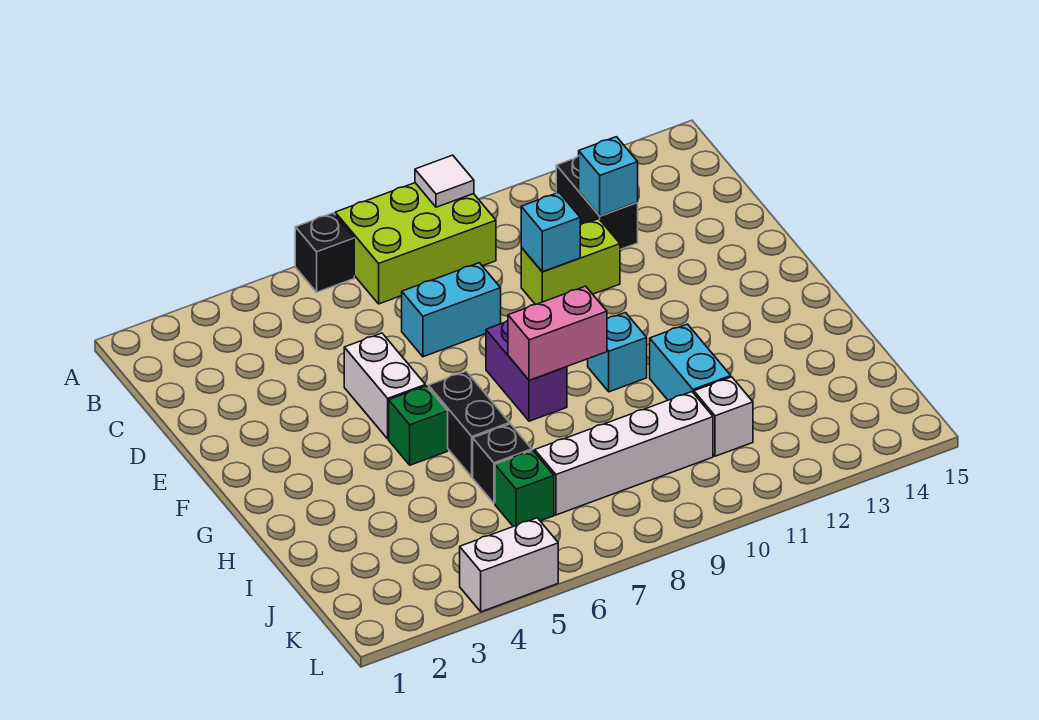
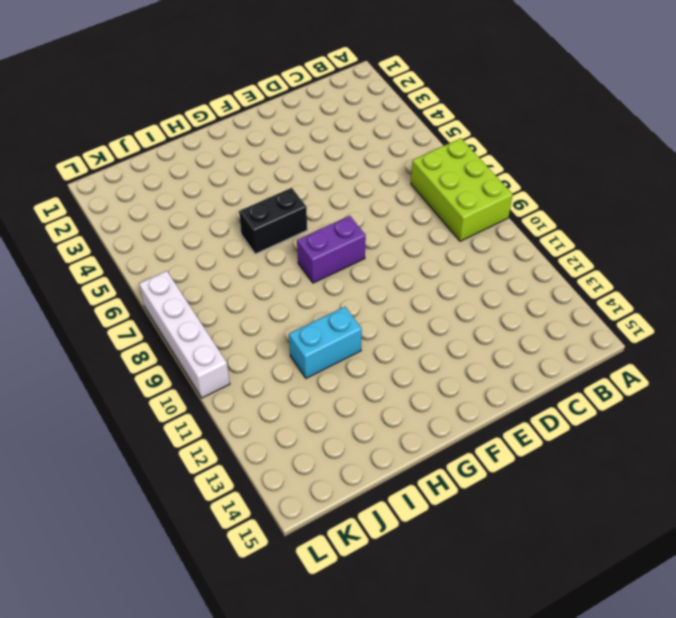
white 1x4 brick [139,271,230,398] -> white 1x4 brick moved to [535,392,713,515]
none -> black 1x1 brick [295,213,354,292]
none -> black 1x2 brick [556,156,638,249]
none -> cyan 1x2 brick [402,263,501,357]

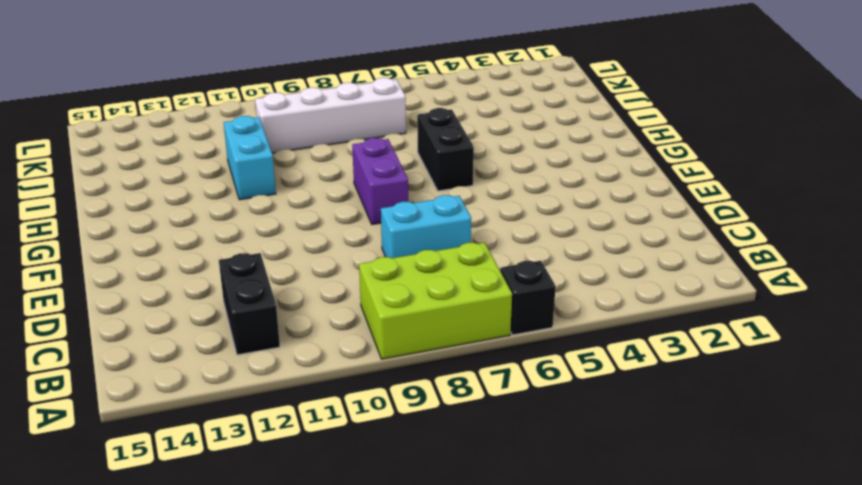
none -> lime 1x2 brick [521,219,620,304]
none -> white 1x2 brick [344,333,425,439]
none -> green 1x1 brick [389,386,448,465]

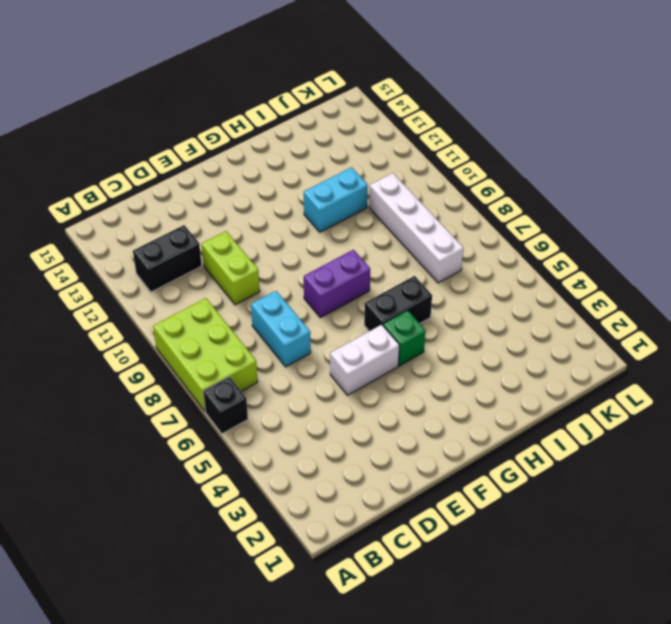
none -> cyan 1x1 brick [588,313,647,392]
none -> black 1x1 brick [473,424,532,503]
none -> green 1x1 brick [495,450,554,527]

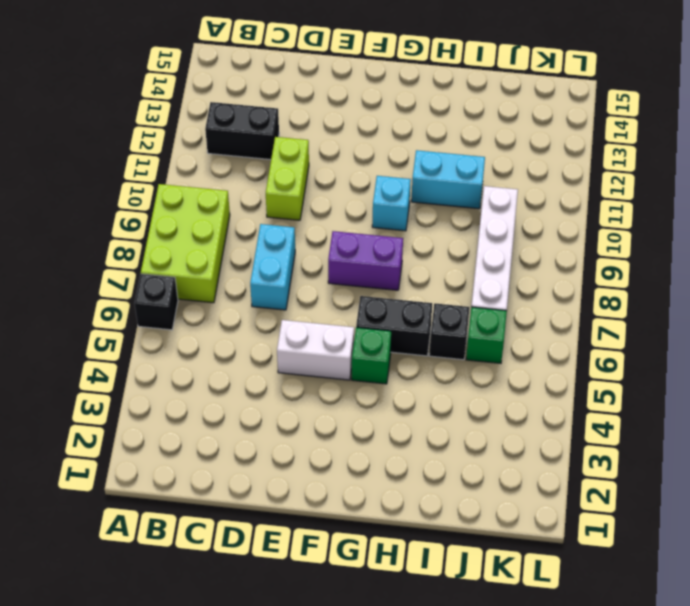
none -> white 1x1 brick [694,377,753,456]
none -> white 1x2 brick [460,518,558,612]
none -> white 1x1 tile [415,155,474,207]

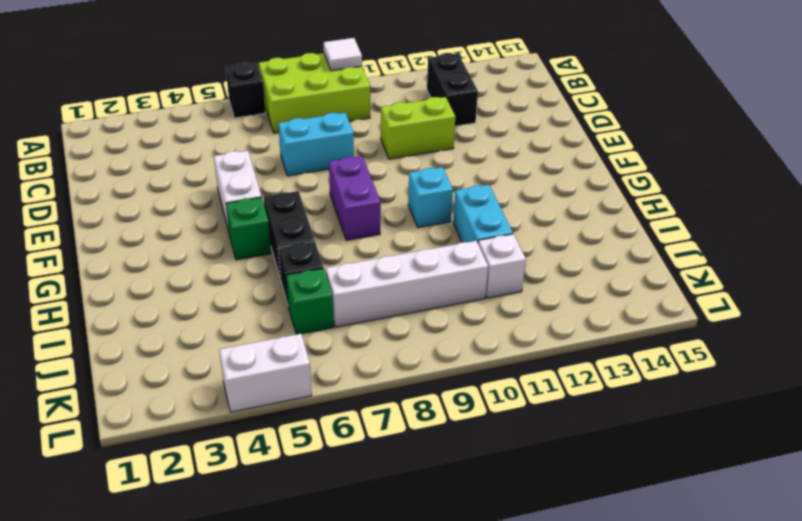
none -> cyan 1x1 brick [579,137,638,216]
none -> cyan 1x1 brick [521,193,580,272]
none -> pink 1x2 brick [508,286,607,380]

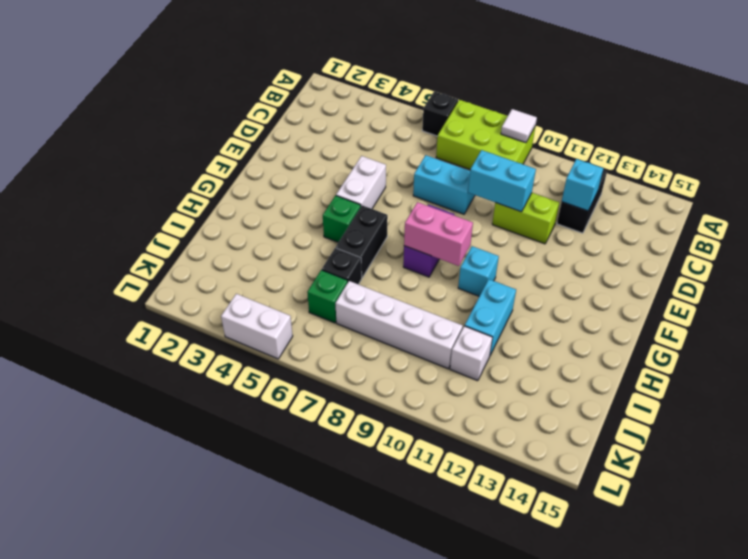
cyan 1x2 brick [468,150,536,212] -> cyan 1x1 brick [521,193,580,272]

